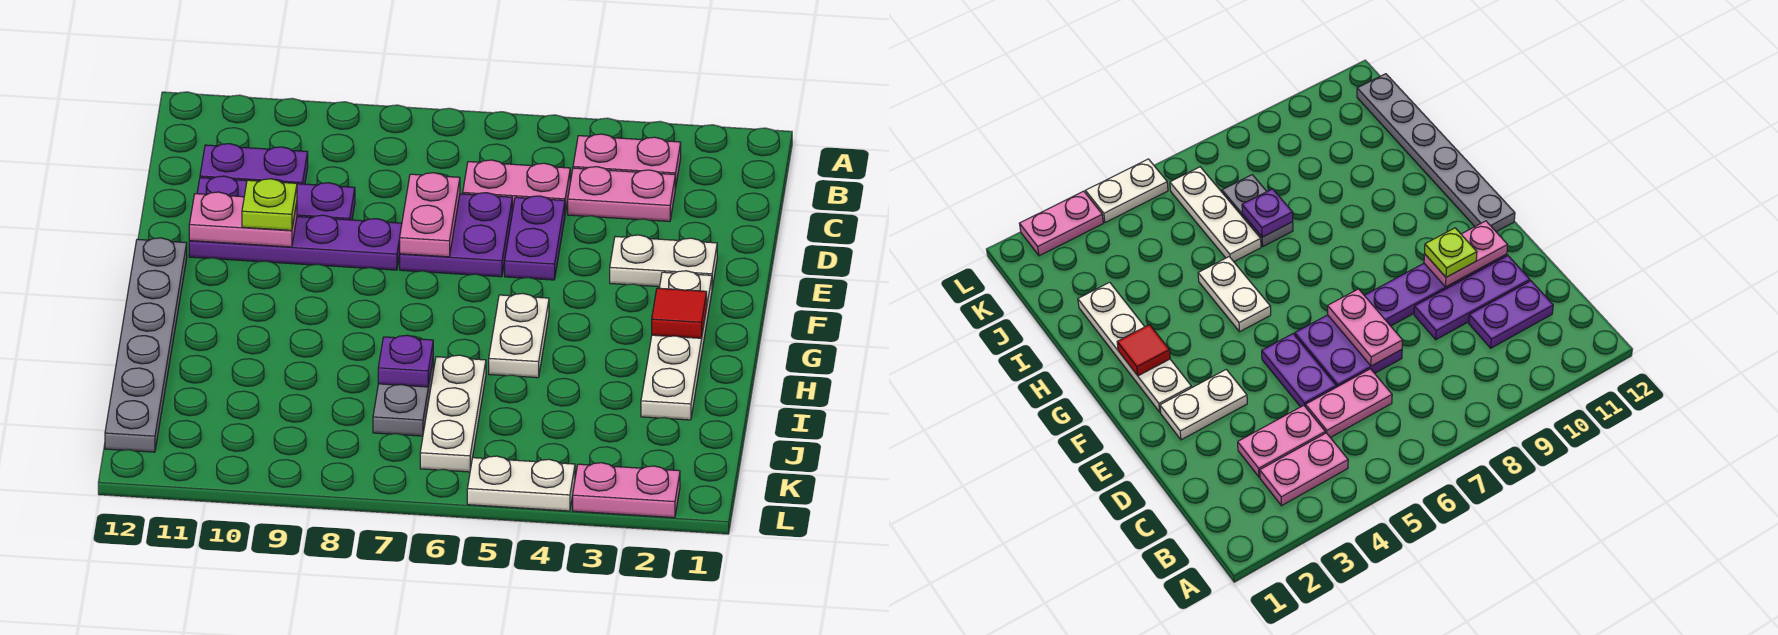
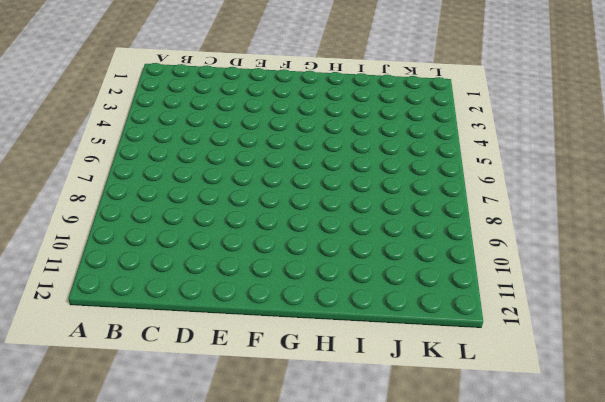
none -> pink 1x2 plate [573,134,681,189]
none -> pink 1x2 plate [568,167,675,222]
none -> pink 1x2 plate [463,160,570,213]

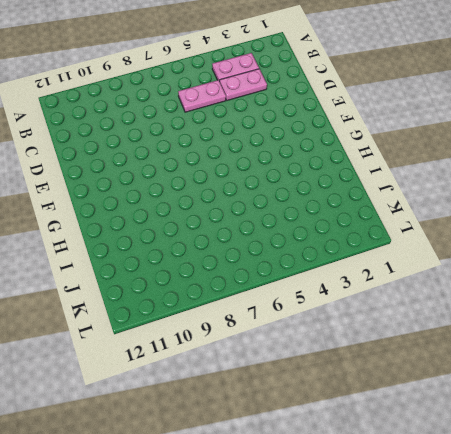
none -> purple 1x2 plate [200,144,308,184]
none -> purple 1x2 plate [505,196,565,280]
none -> purple 2x2 plate [400,193,512,277]

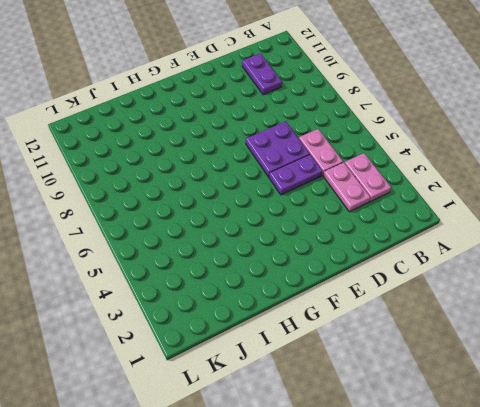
none -> purple 1x3 plate [197,176,355,220]
none -> white 1x2 plate [610,235,717,288]
none -> purple 1x4 plate [189,215,402,270]

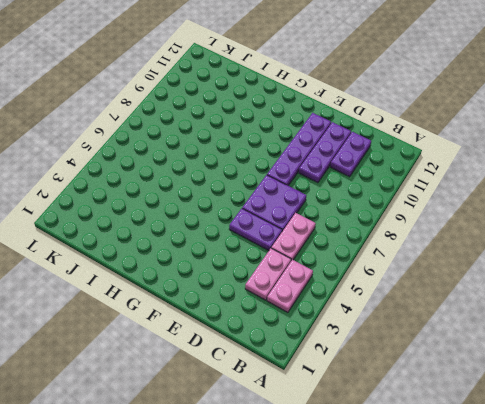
none -> white 1x2 plate [610,235,717,288]
none -> white 1x4 plate [641,271,712,420]
none -> grey 1x6 plate [105,238,187,452]

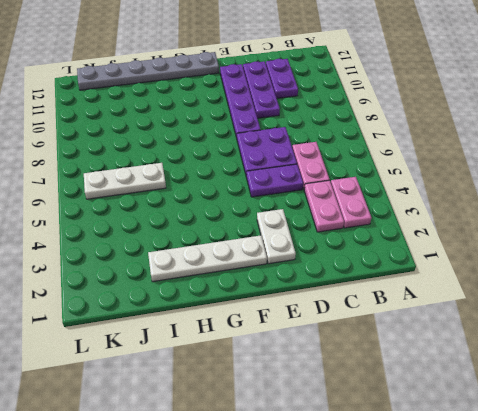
none -> white 1x2 plate [489,293,549,378]
none -> grey 1x2 plate [373,362,433,436]
none -> pink 1x2 plate [573,463,680,518]

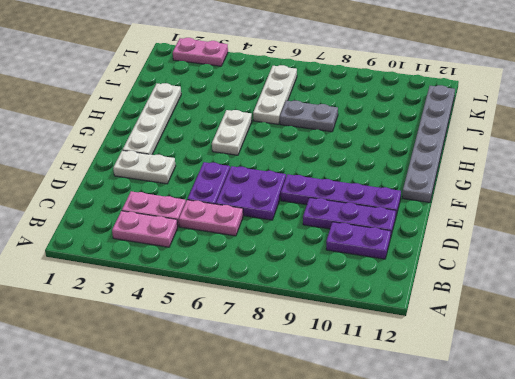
grey 1x2 plate [280,101,338,132] -> grey 1x2 plate turned to [373,362,433,436]
none -> white 1x2 plate [467,456,575,511]
none -> pink 1x2 plate [400,173,460,257]
none -> pink 1x2 plate [189,192,297,247]

